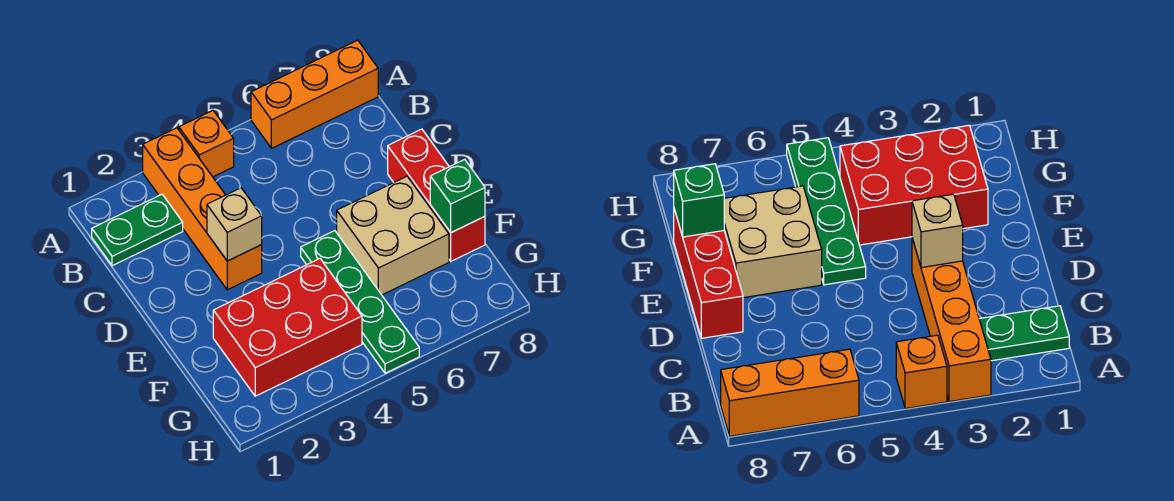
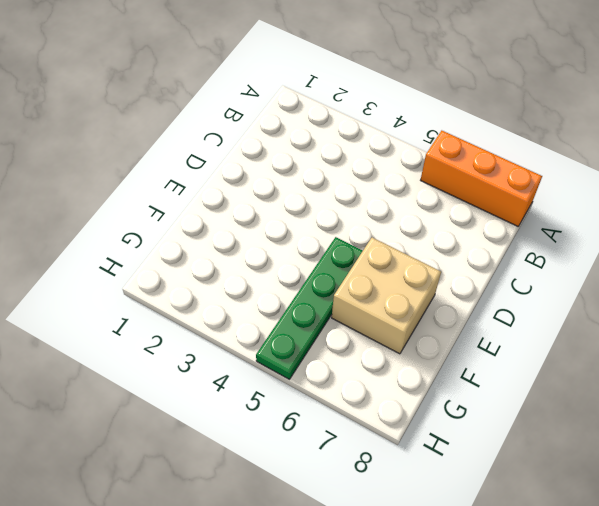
none -> orange 1x4 brick [143,128,262,290]
none -> orange 1x1 brick [179,111,234,177]

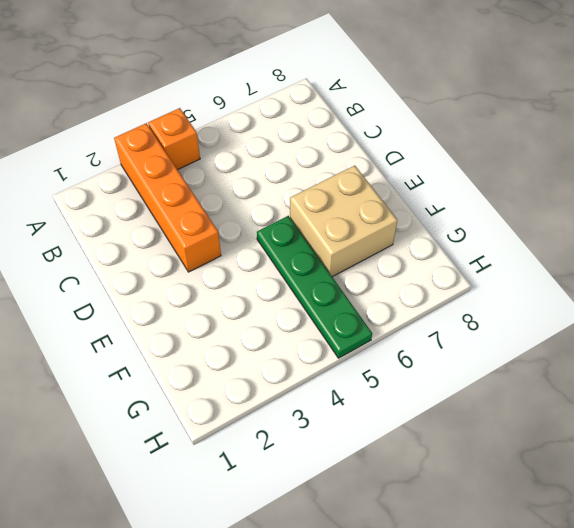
none -> orange 1x3 brick [251,40,378,148]
none -> green 1x2 plate [92,194,183,266]

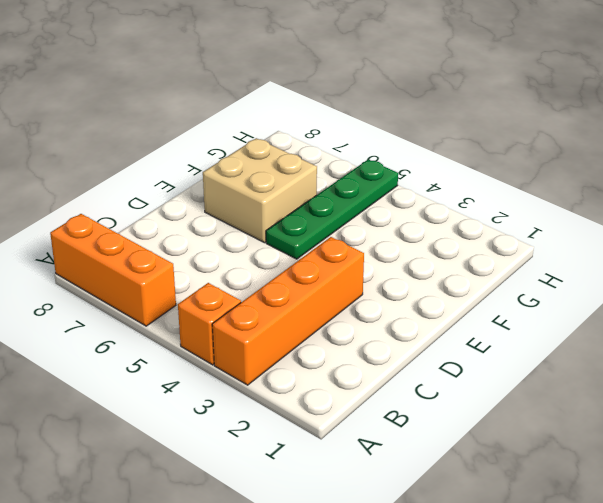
none -> green 1x2 plate [92,194,183,266]
none -> red 1x3 brick [388,129,485,261]

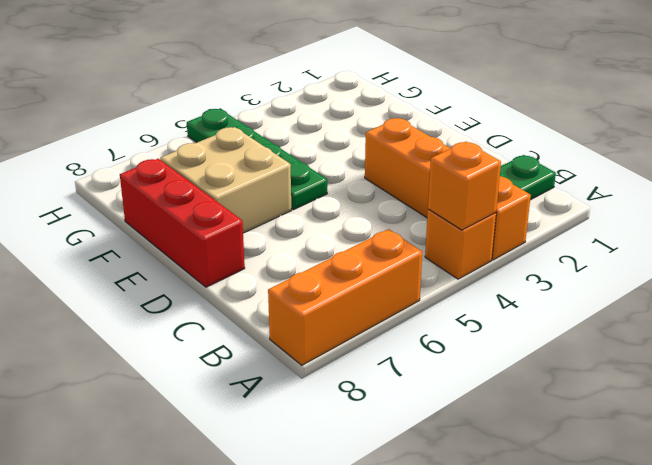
orange 1x1 brick [428,142,501,230] -> none
none -> red 2x3 brick [213,259,362,396]
none -> tan 1x1 brick [207,188,262,261]

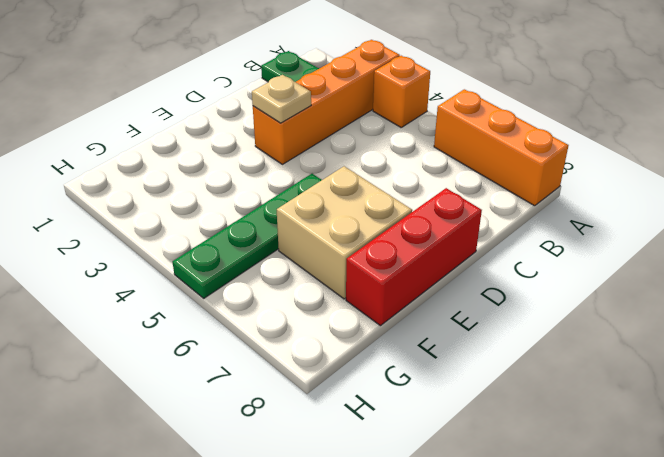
tan 1x1 plate [252,75,311,123] -> tan 1x1 brick [207,188,262,261]
none -> red 2x3 brick [213,259,362,396]
none -> green 1x1 brick [430,159,485,233]

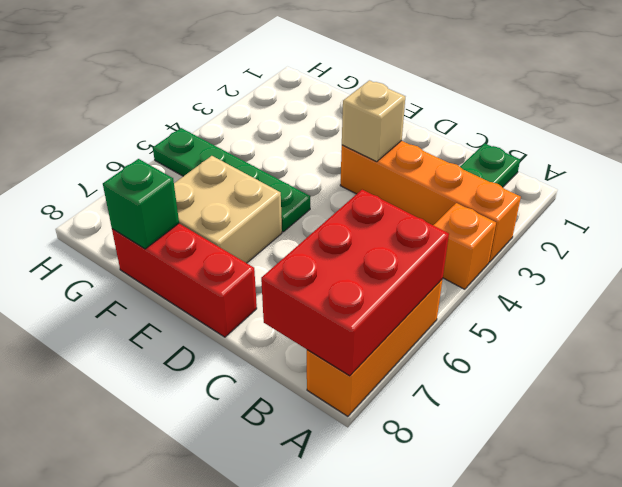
red 2x3 brick [261,190,449,376] -> red 2x3 brick moved to [213,259,362,396]

